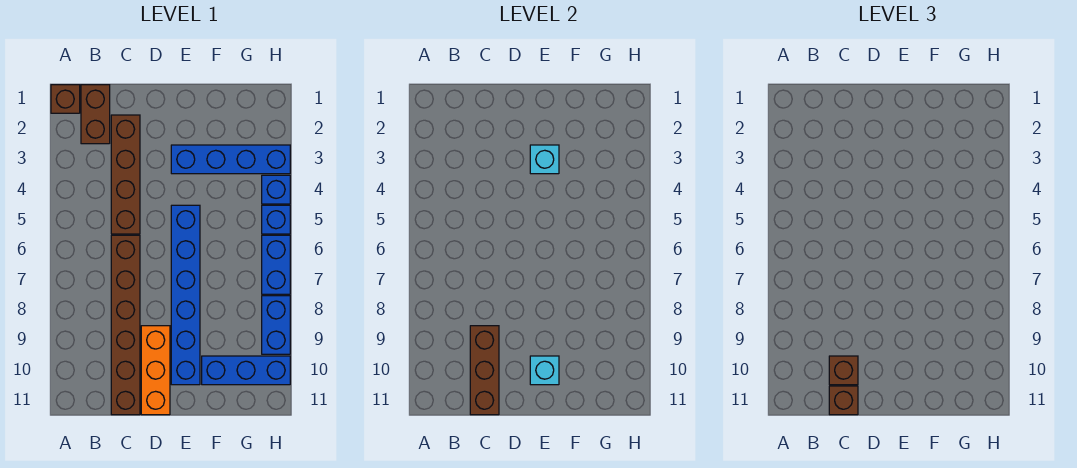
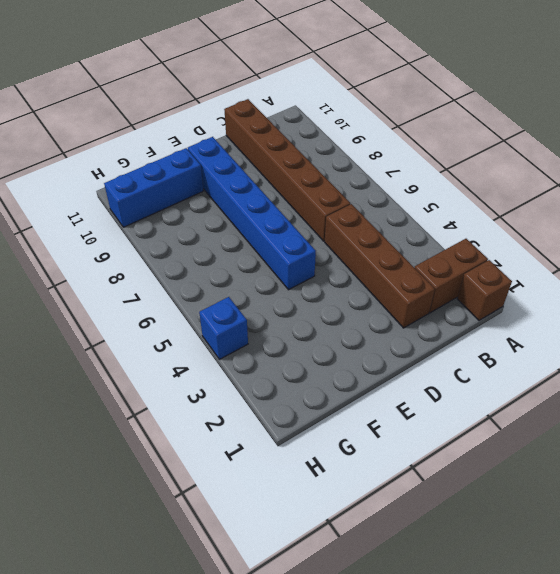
brown 1x2 brick [415,239,488,313] -> brown 1x2 brick turned to [81,85,110,144]
none -> orange 1x3 brick [141,326,170,415]
none -> blue 1x4 brick [171,145,290,174]
none -> blue 1x1 brick [262,205,290,234]

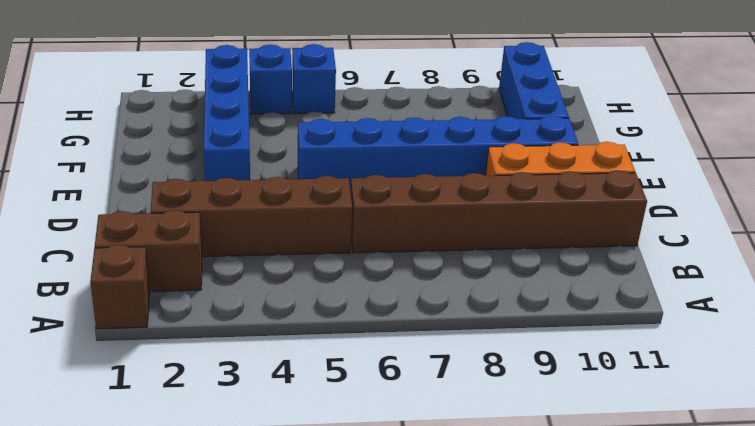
none -> blue 1x2 brick [262,235,290,294]
none -> blue 1x2 brick [262,296,290,354]
none -> brown 1x3 brick [470,326,499,415]

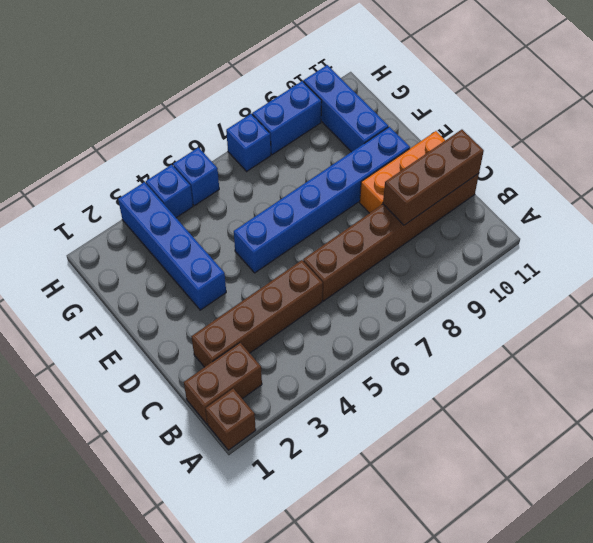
blue 1x1 brick [226,114,271,171] -> blue 1x2 brick [262,235,290,294]
none -> cyan 1x1 brick [530,145,559,174]
none -> cyan 1x1 brick [530,356,559,385]
none -> brown 1x1 brick [829,356,858,385]

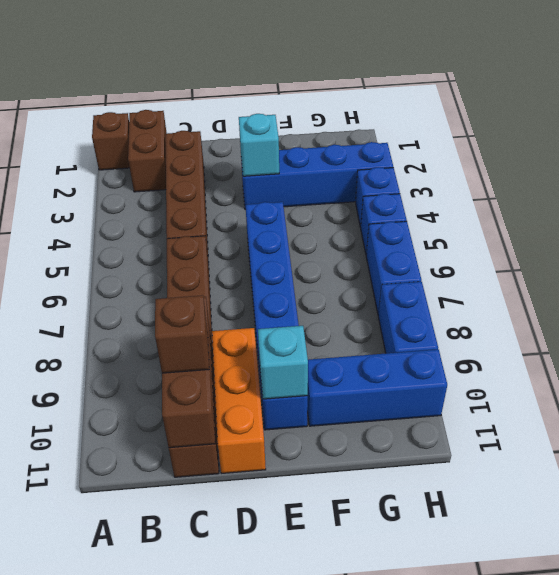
none -> brown 1x1 brick [829,386,858,415]

